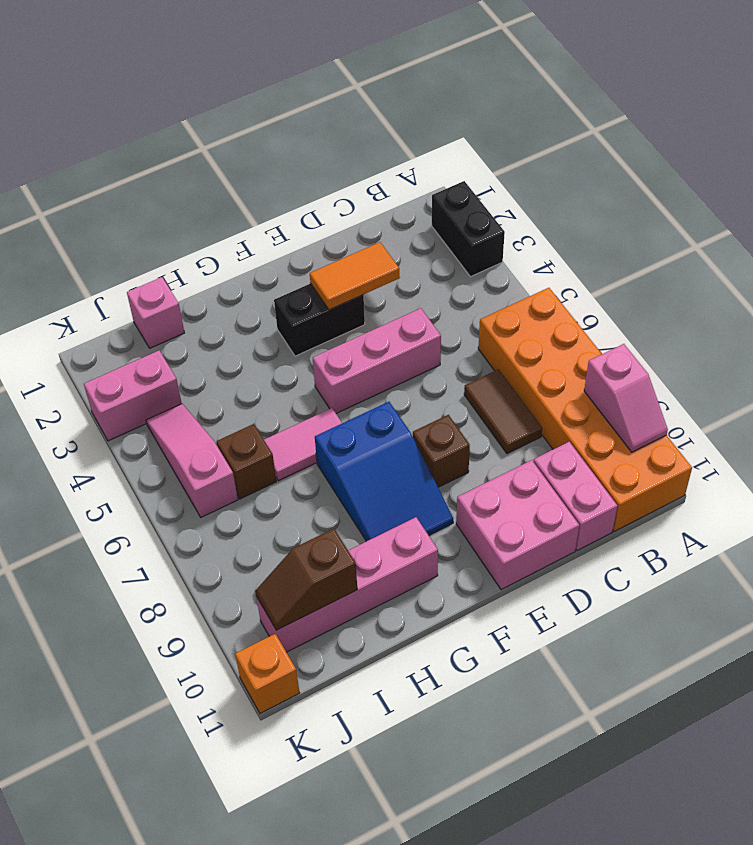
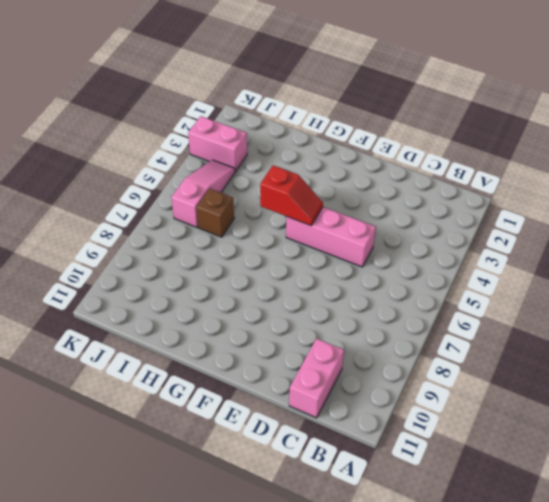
red 1x2 slope [260,165,323,226] -> none
none -> black 1x2 brick [432,181,505,277]
none -> orange 2x6 brick [478,288,692,532]
none -> brown 1x2 tile [464,369,542,454]

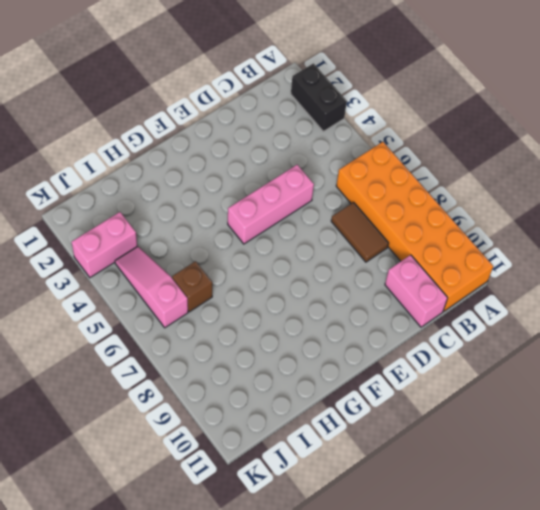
none -> pink 2x2 brick [456,460,579,590]
none -> black 1x2 brick [274,283,365,356]
none -> brown 1x1 brick [413,415,470,487]

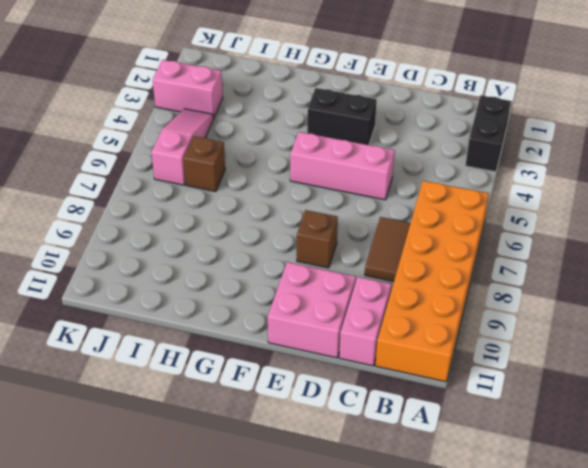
none -> blue 2x3 slope [315,402,453,541]
none -> pink 1x2 tile [264,408,342,481]
none -> pink 1x4 brick [256,517,438,652]

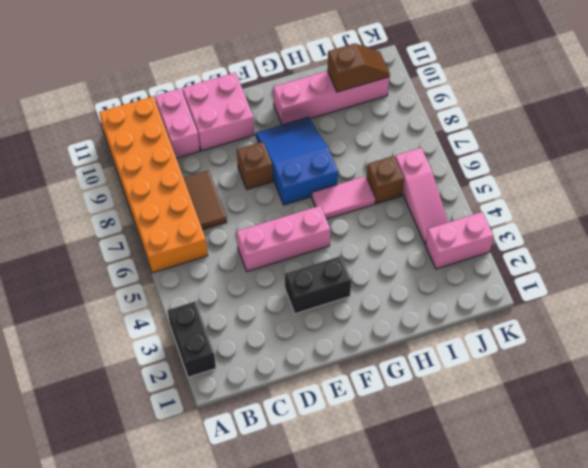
none -> pink 1x1 brick [127,277,184,348]
none -> orange 1x1 brick [235,634,299,713]
none -> pink 1x2 slope [584,344,668,452]

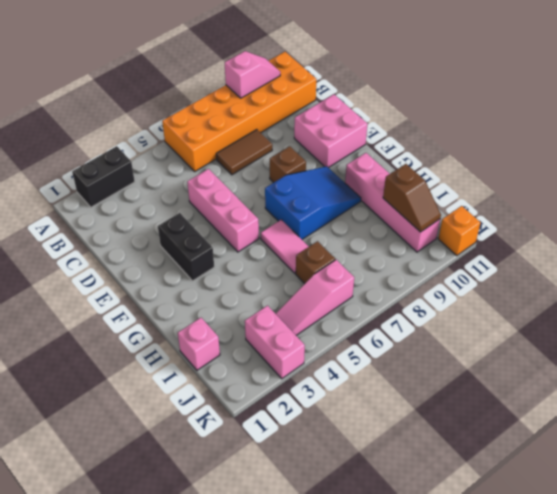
none -> pink 1x2 brick [534,442,617,551]
none -> orange 1x2 tile [310,242,400,310]

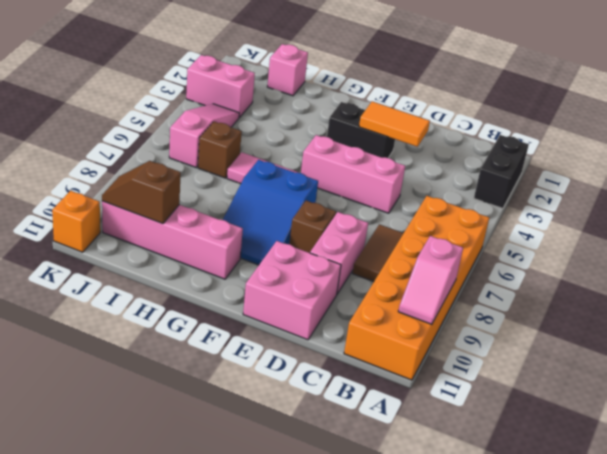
pink 1x2 brick [310,212,368,294] -> pink 1x2 brick moved to [534,442,617,551]

